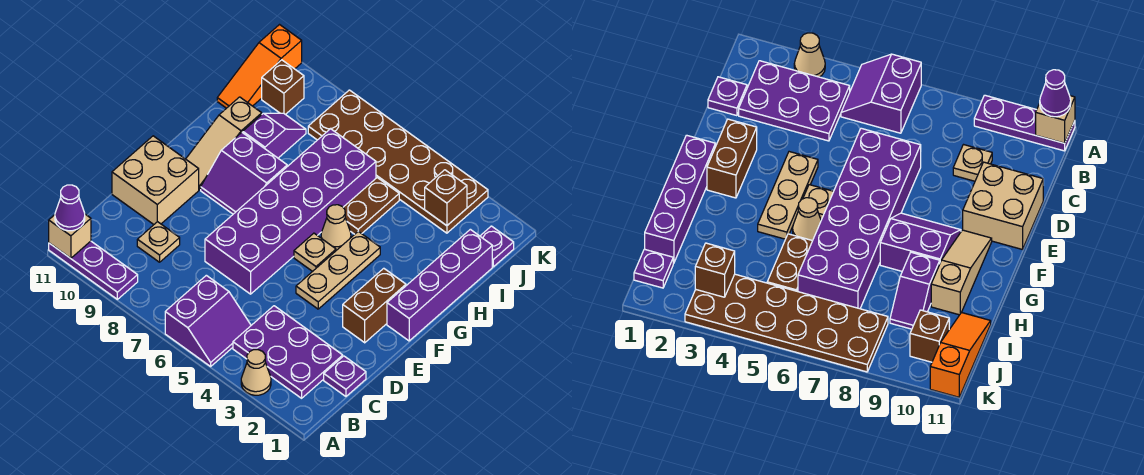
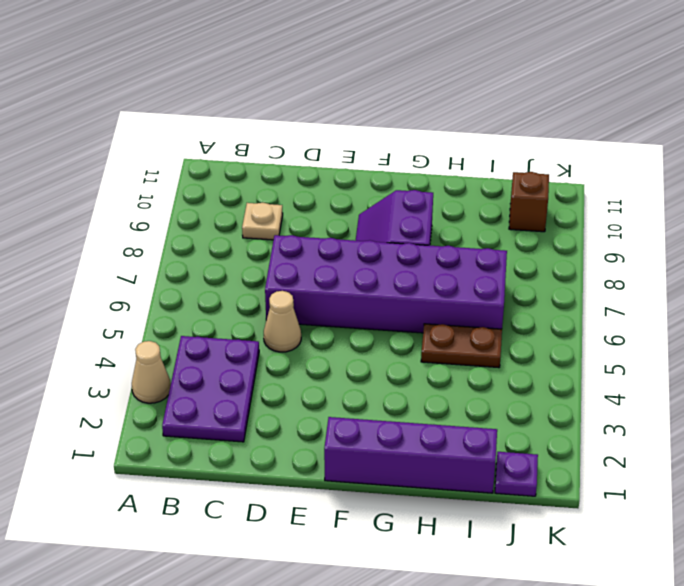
tan 1x1 cone [264,291,301,352] -> tan 1x1 cone moved to [321,205,351,250]
none -> purple 2x2 slope [165,275,251,366]
none -> purple 1x3 plate [49,241,138,299]
none -> purple 1x1 plate [324,356,366,396]

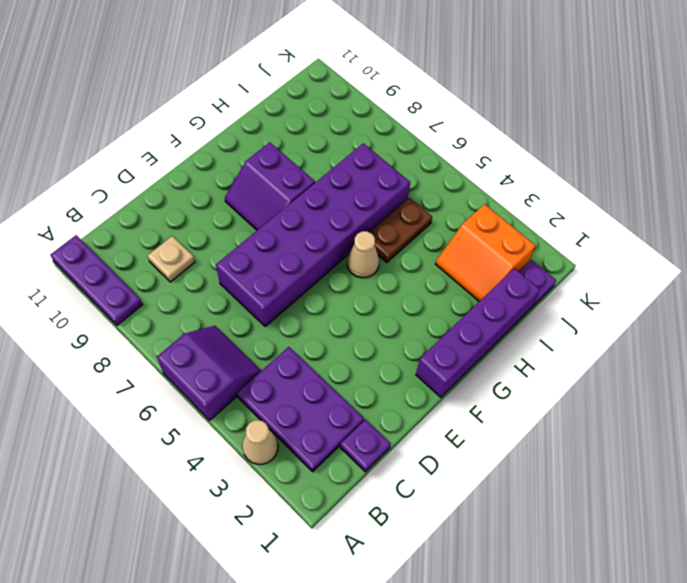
purple 2x2 slope [157,326,261,420] -> purple 2x2 slope turned to [165,275,251,366]
orange 2x2 slope [435,204,536,301] -> brown 2x6 plate [308,90,488,233]
none -> tan 2x2 brick [112,136,199,224]
none -> brown 1x2 brick [343,268,406,343]
none -> tan 1x3 plate [296,231,380,309]

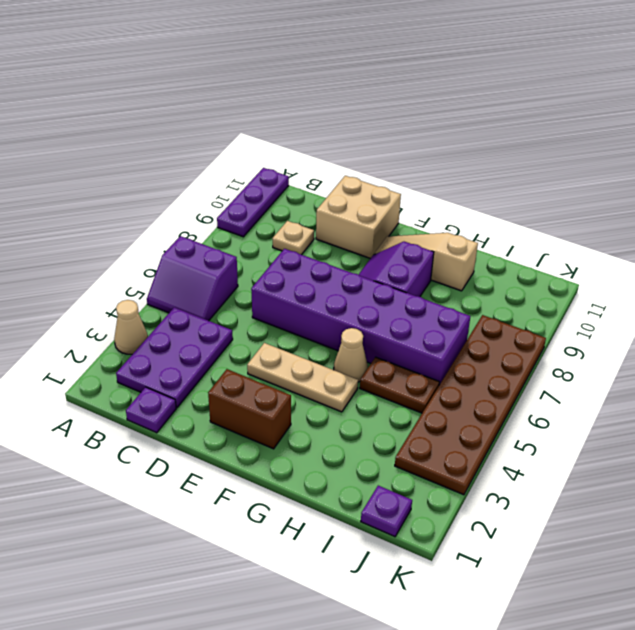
none -> purple 1x4 brick [387,229,492,341]
none -> tan 1x1 plate [294,233,336,272]
none -> purple 1x2 slope [243,113,306,158]

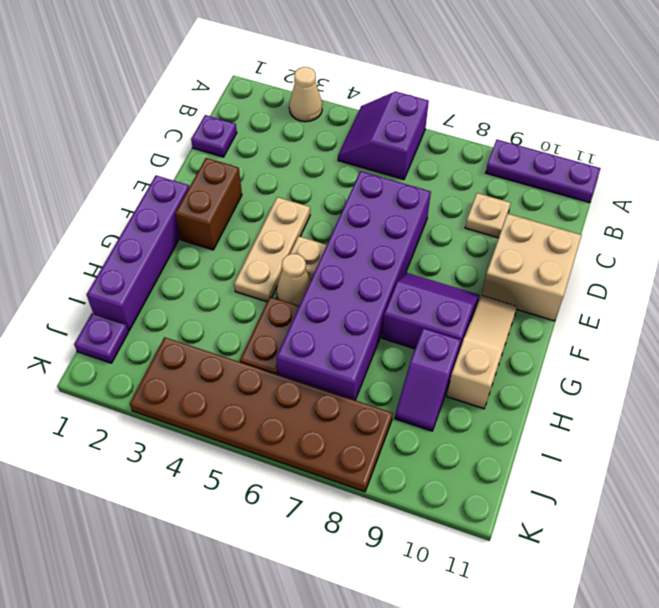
none -> purple 2x3 plate [233,306,343,398]
none -> orange 1x3 slope [217,25,302,108]
none -> brown 1x1 brick [262,60,304,114]

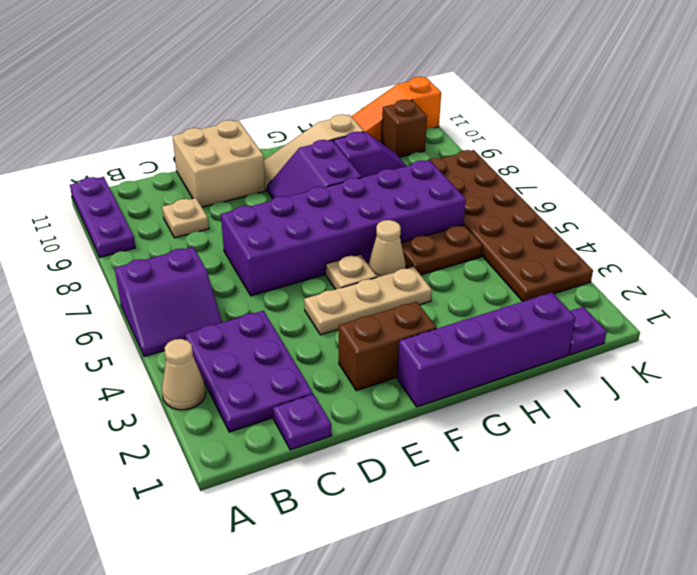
none -> tan 1x1 brick [49,214,91,258]
none -> brown 1x1 brick [425,170,467,226]
none -> purple 1x1 cone [55,185,85,231]

